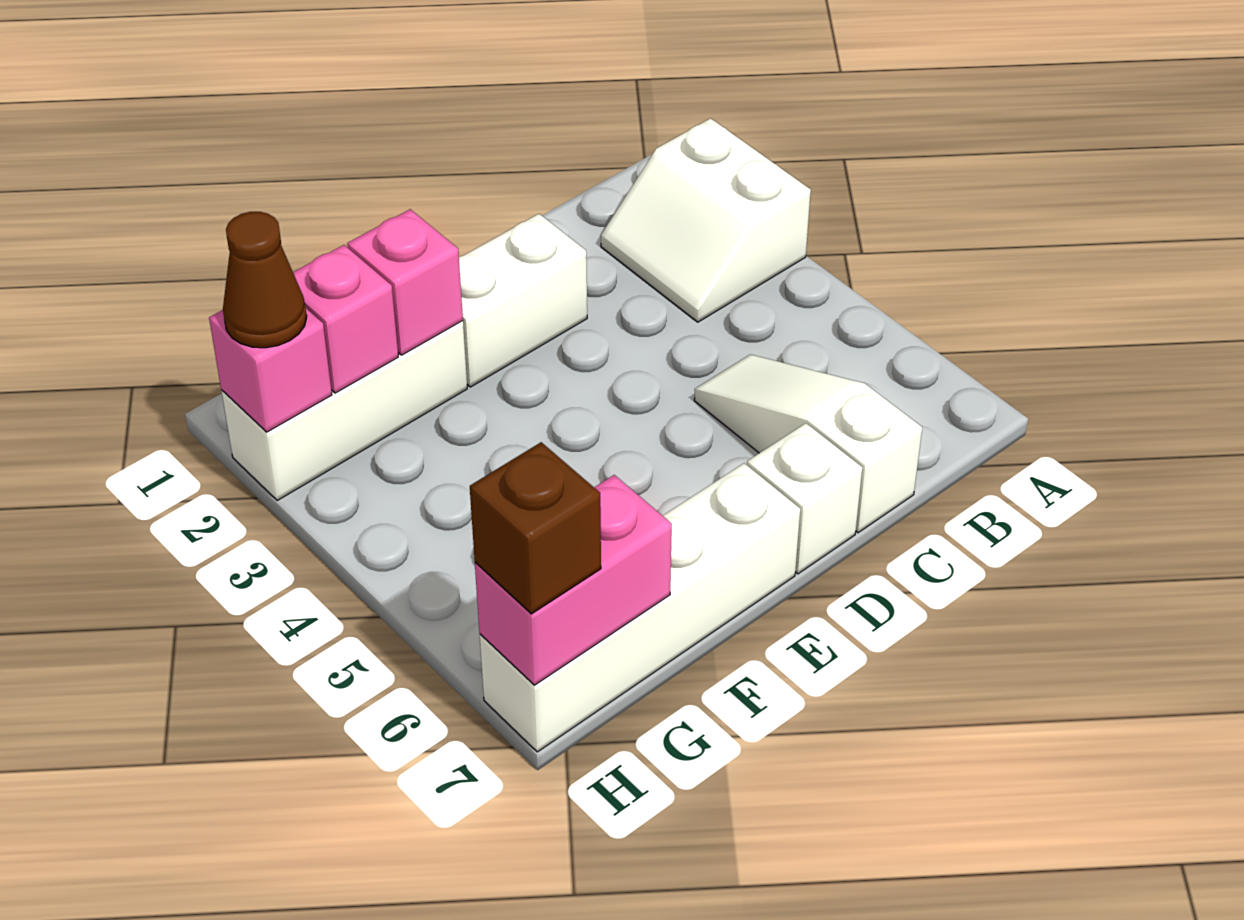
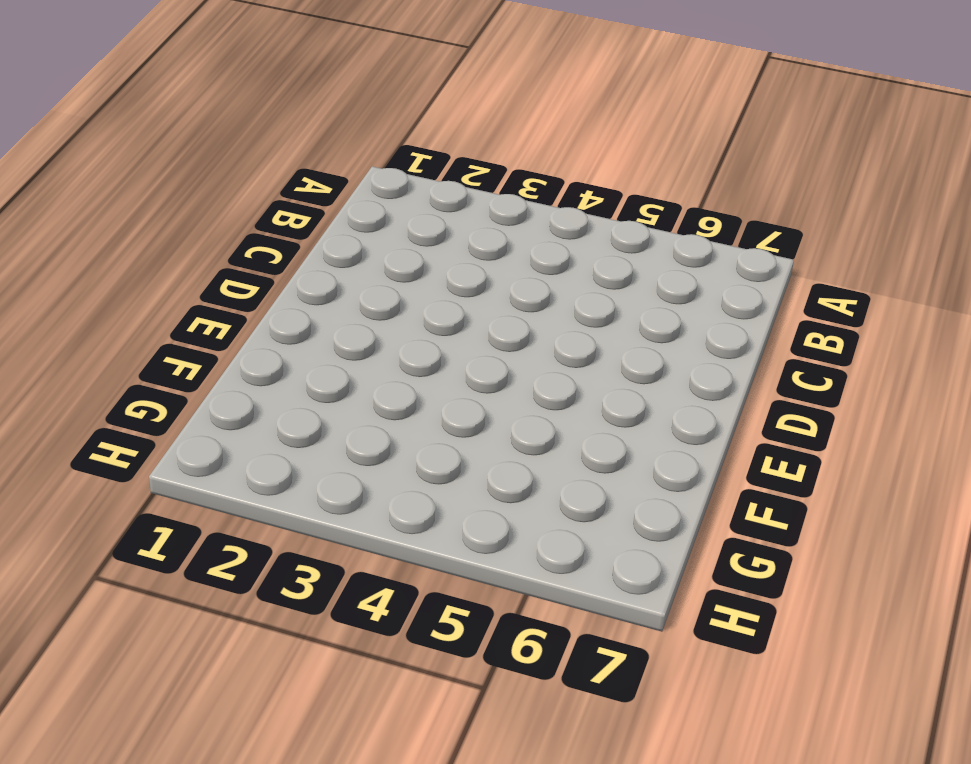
none -> white 2x2 slope [601,118,811,322]
none -> white 1x3 slope [694,354,922,533]
none -> white 1x2 brick [459,214,587,387]

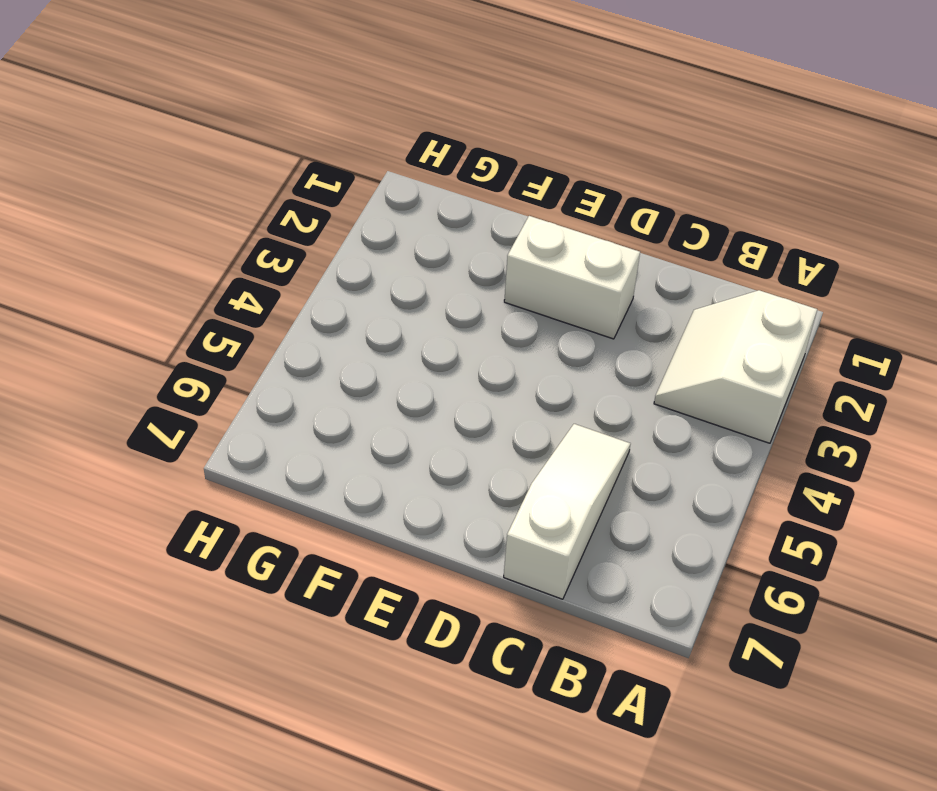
none -> white 1x1 brick [747,423,862,574]
none -> white 1x4 brick [480,463,800,752]
none -> white 1x3 brick [221,321,467,501]

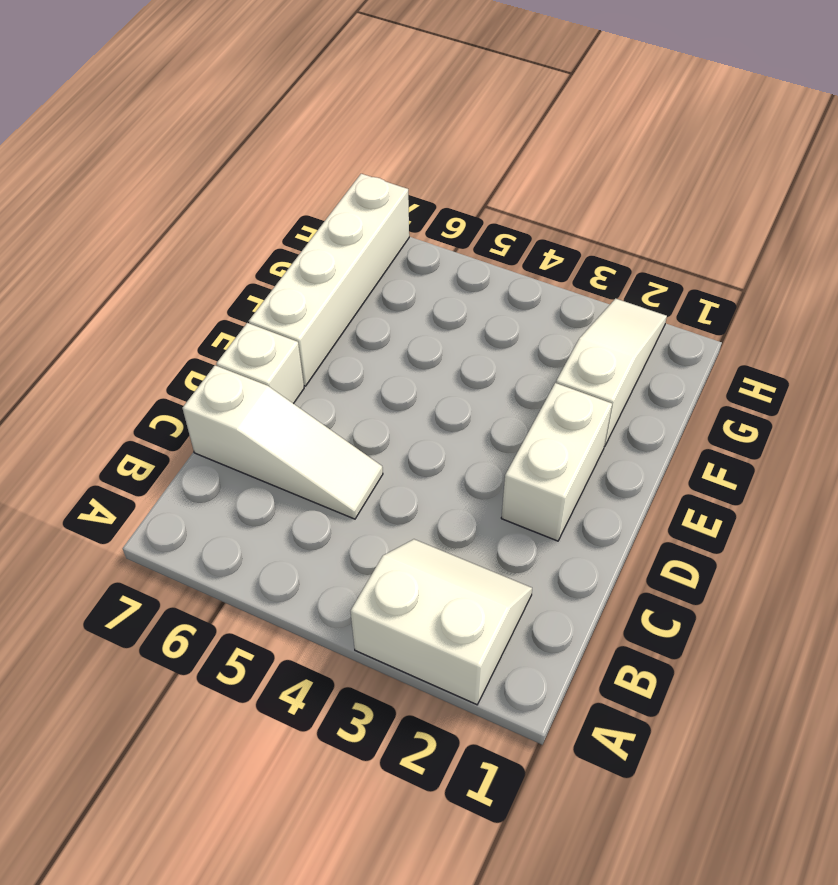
white 1x3 slope [556,299,667,447] -> white 1x3 brick [221,321,467,501]
none -> pink 1x1 brick [347,209,463,355]
none -> pink 1x1 brick [293,245,398,393]
none -> pink 1x2 brick [475,475,672,685]

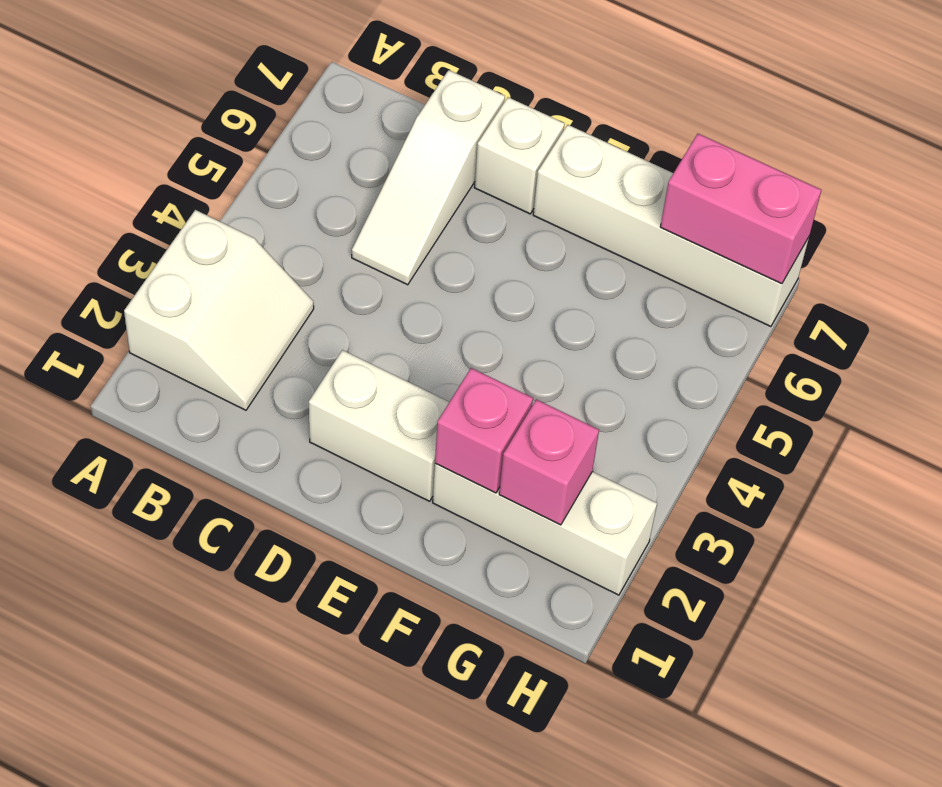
none -> pink 1x1 brick [209,309,332,432]
none -> brown 1x1 cone [223,212,307,348]
none -> brown 1x1 brick [470,442,601,614]

